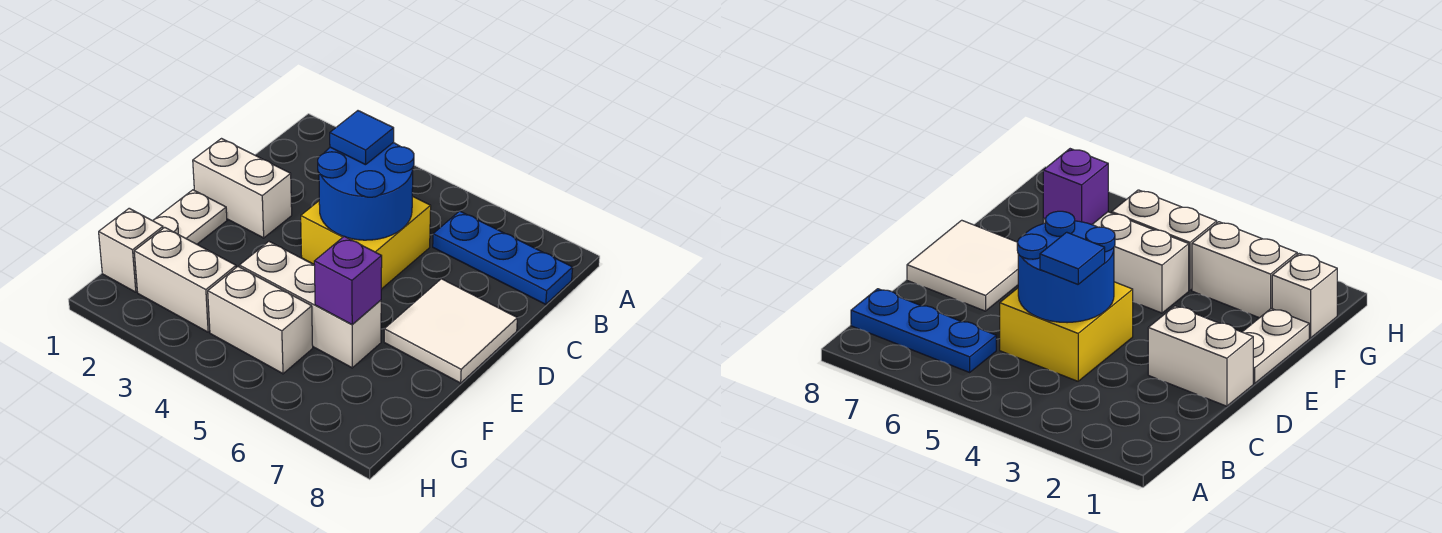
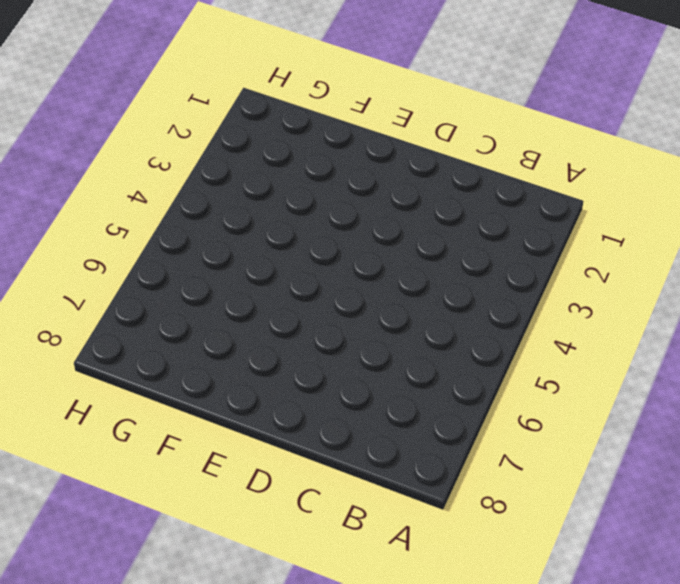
none -> blue 1x3 plate [433,211,573,304]
none -> yellow 2x2 brick [301,196,431,289]
none -> white 1x2 brick [193,139,292,238]

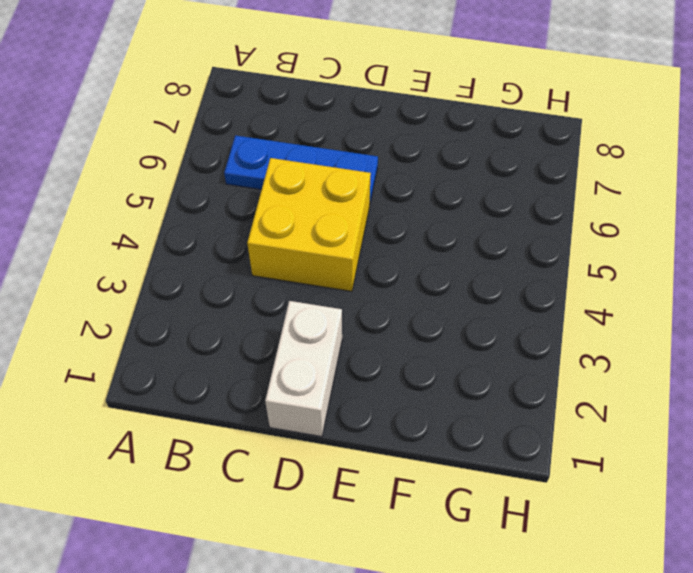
blue 1x3 plate [224,135,378,203] -> blue 1x3 plate turned to [433,211,573,304]
none -> white 2x2 tile [384,279,517,383]
none -> white 1x2 plate [153,190,227,244]
none -> white 1x3 brick [239,242,381,368]

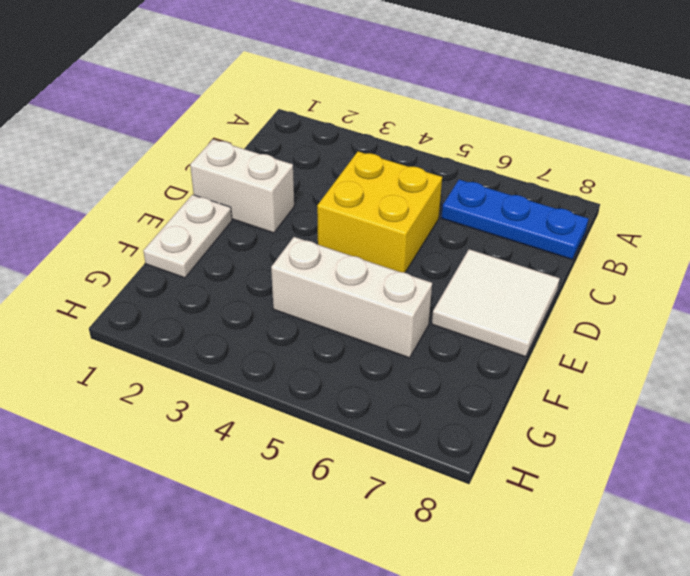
none -> white 1x1 brick [99,208,163,292]
none -> white 1x2 brick [134,227,236,332]
none -> white 1x2 brick [208,267,313,374]

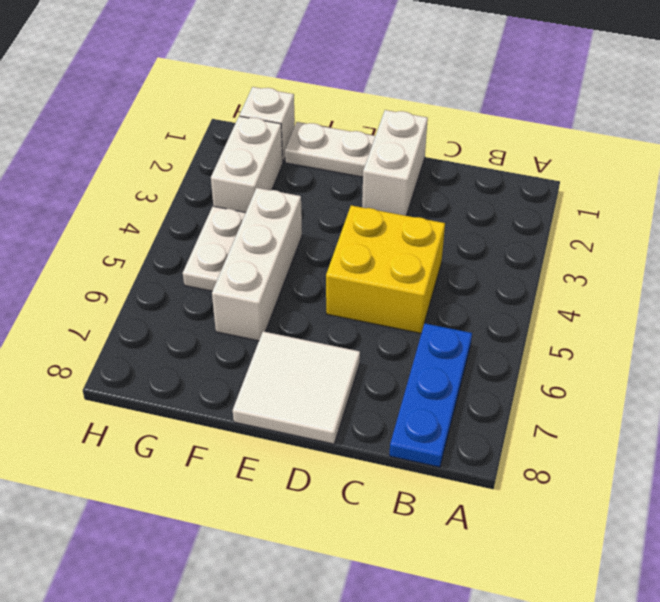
white 1x2 plate [183,206,246,291] -> white 1x2 brick [208,267,313,374]
none -> blue 2x2 round brick [318,143,414,240]
none -> purple 1x1 brick [314,236,382,325]
none -> blue 1x1 tile [330,111,394,165]

